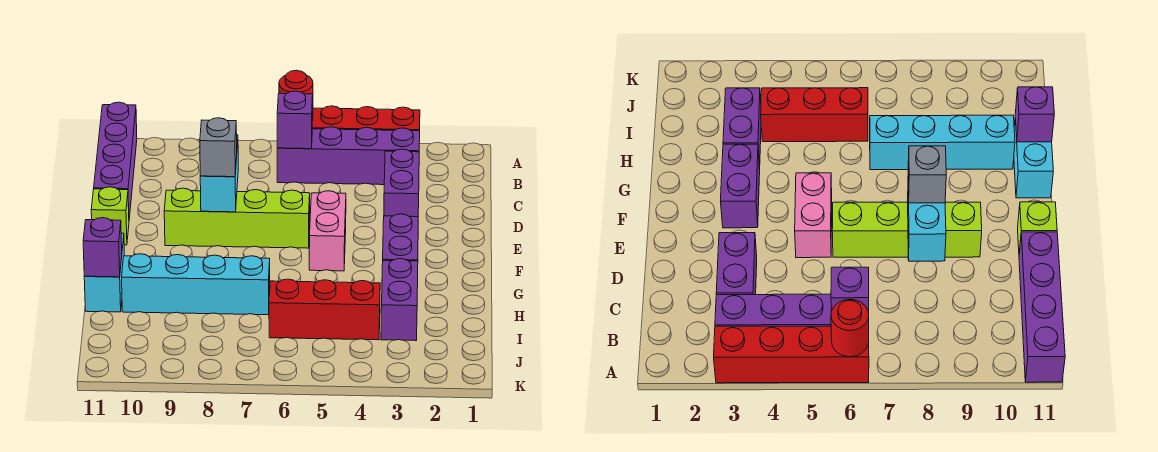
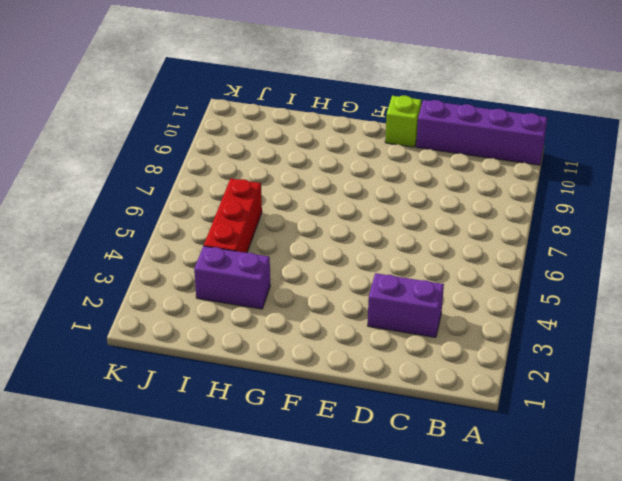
none -> red 1x4 brick [312,106,420,131]
none -> purple 1x4 brick [277,127,420,185]
none -> pink 1x2 brick [309,191,346,271]

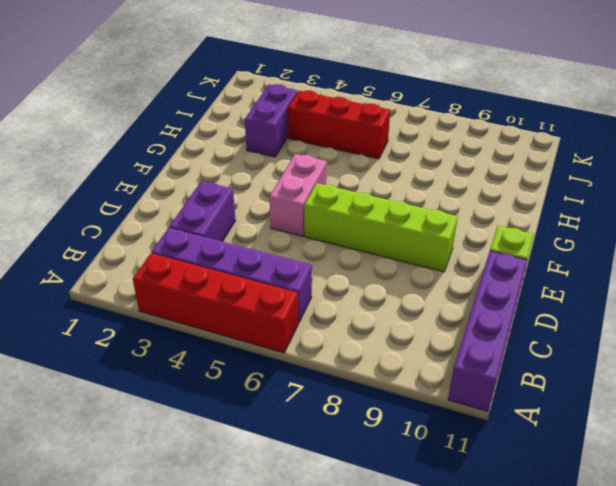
none -> purple 1x2 brick [383,214,418,261]
none -> cyan 1x2 brick [84,233,124,312]
none -> cyan 1x4 brick [122,254,270,315]

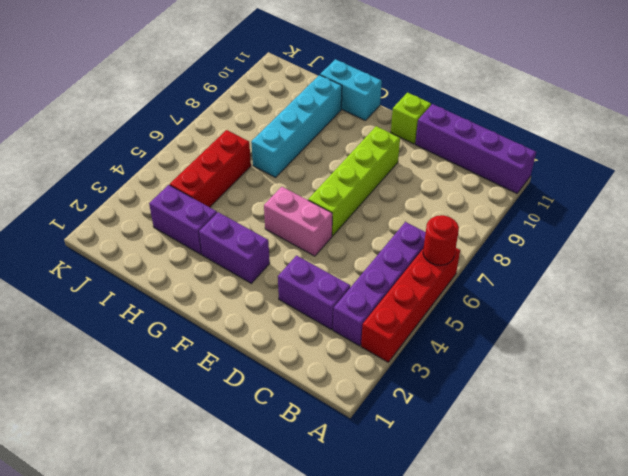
none -> purple 1x1 brick [277,91,313,149]
none -> cyan 1x2 brick [200,135,238,212]
none -> purple 1x1 brick [83,218,122,277]

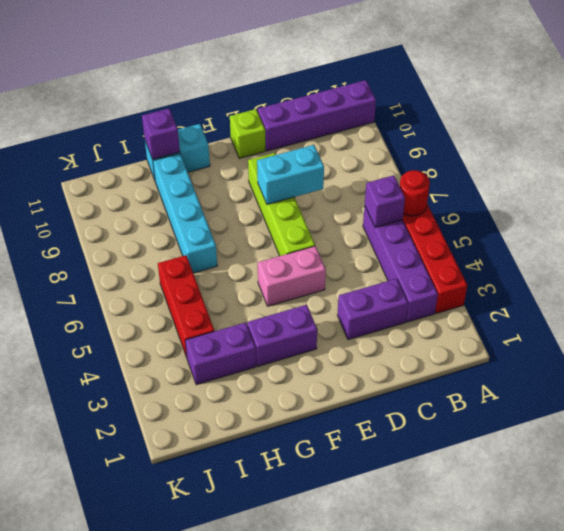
none -> grey 1x1 brick [200,118,237,177]

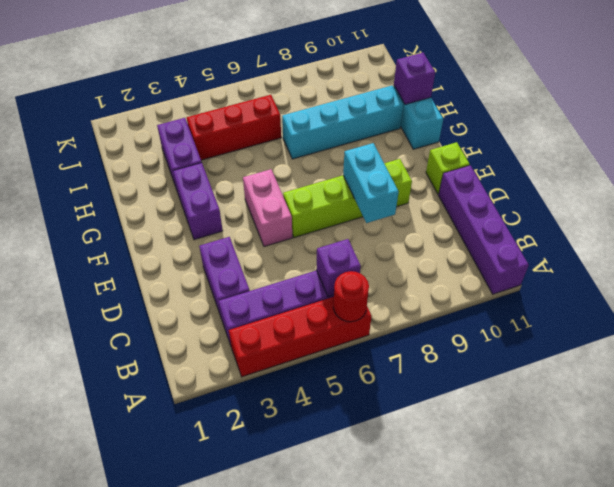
none -> grey 1x1 brick [200,118,237,177]

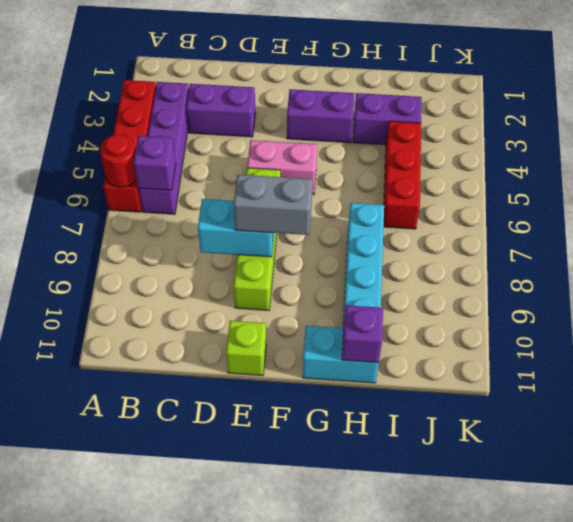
grey 1x2 brick [234,175,312,235] -> grey 1x1 brick [200,118,237,177]
none -> purple 1x4 brick [94,102,137,218]

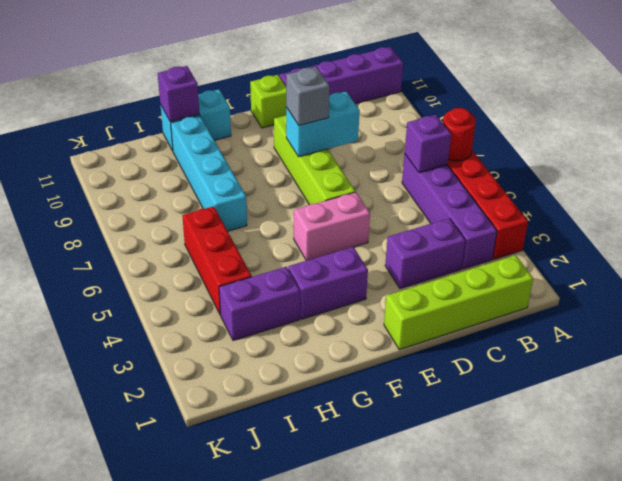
lime 1x4 brick [384,255,533,350] -> none

